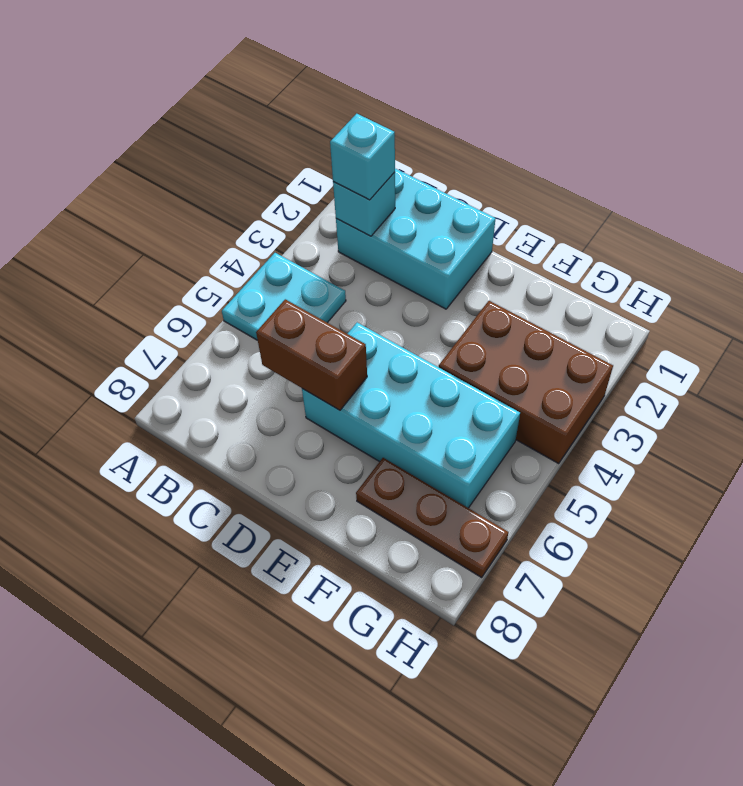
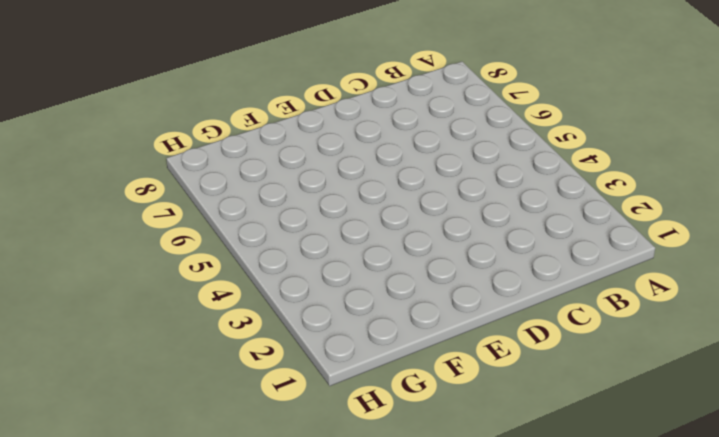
none -> cyan 2x2 plate [222,253,346,340]
none -> cyan 2x3 brick [336,169,495,309]

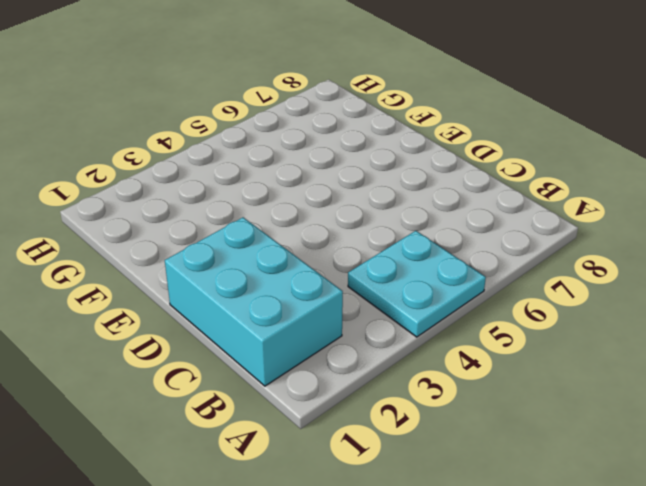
none -> cyan 2x4 brick [302,323,520,508]
none -> brown 2x3 brick [439,301,613,464]

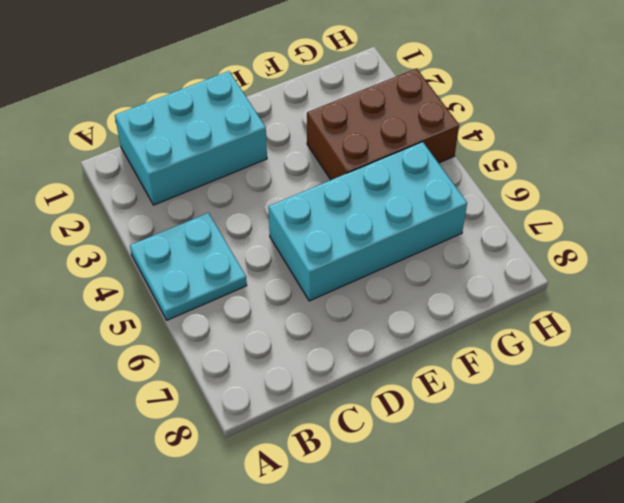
none -> brown 1x3 plate [356,458,508,577]
none -> cyan 1x1 brick [333,172,395,236]

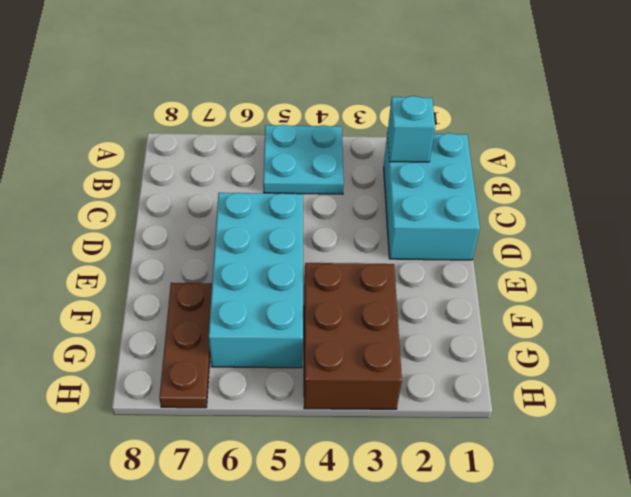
none -> brown 1x2 brick [256,299,367,410]
none -> cyan 1x1 brick [330,114,395,200]

